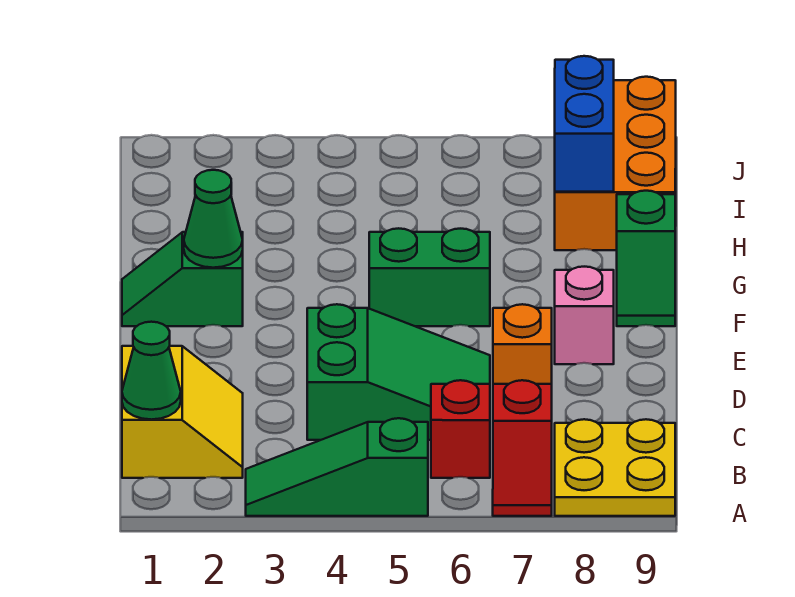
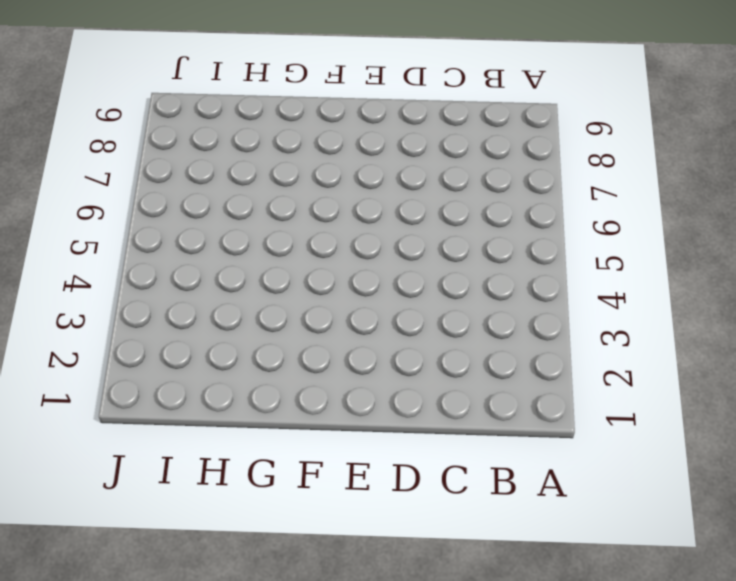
none -> green 1x3 slope [246,418,428,516]
none -> red 1x2 slope [493,380,552,516]
none -> yellow 2x2 plate [555,419,675,516]

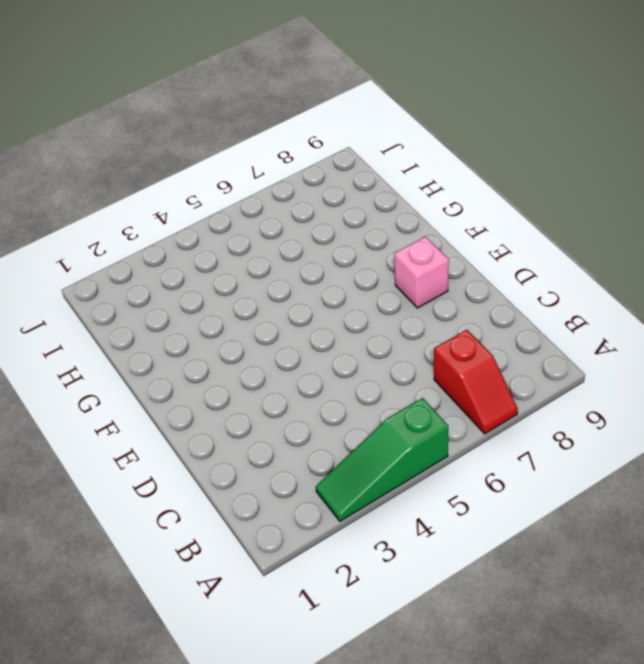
none -> yellow 2x2 plate [555,419,675,516]
none -> yellow 2x2 slope [122,346,243,478]
none -> red 1x1 brick [431,380,490,478]

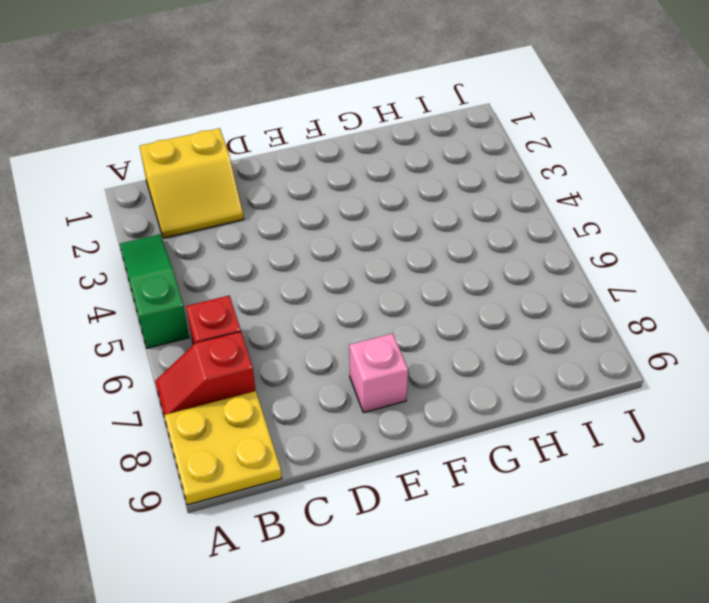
none -> green 2x3 slope [307,304,490,440]
none -> orange 1x1 brick [493,304,552,384]
none -> green 1x2 slope [122,232,243,326]

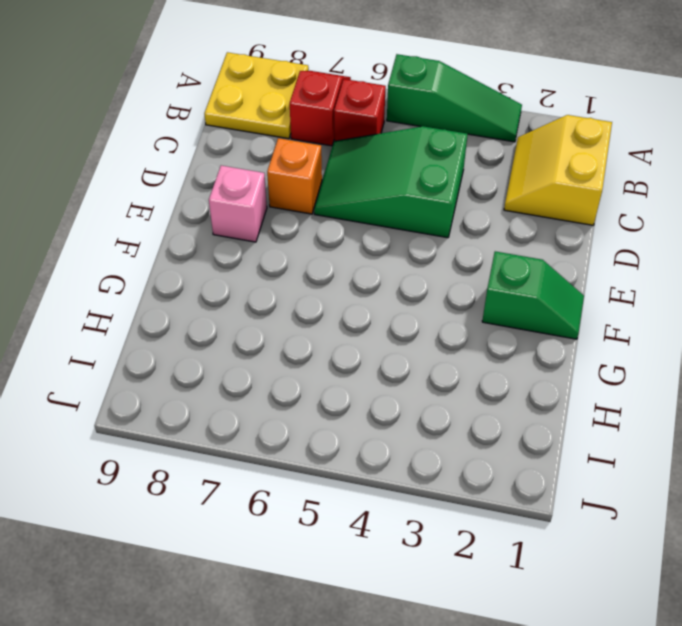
none -> green 1x2 brick [369,228,490,326]
none -> green 1x2 slope [617,191,675,326]
none -> orange 2x3 brick [555,77,676,250]

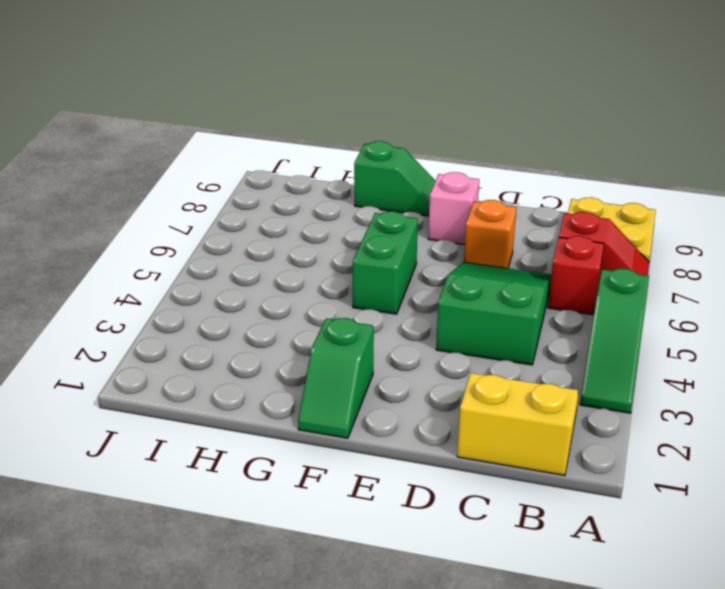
none -> orange 2x3 brick [555,77,676,250]
none -> green 1x1 cone [122,322,181,420]
none -> green 1x1 cone [184,170,243,268]

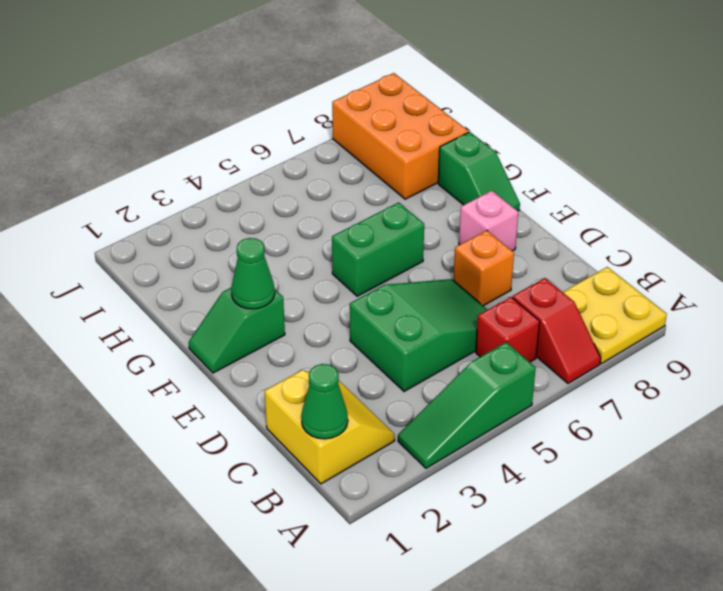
none -> blue 1x2 brick [555,56,614,192]

